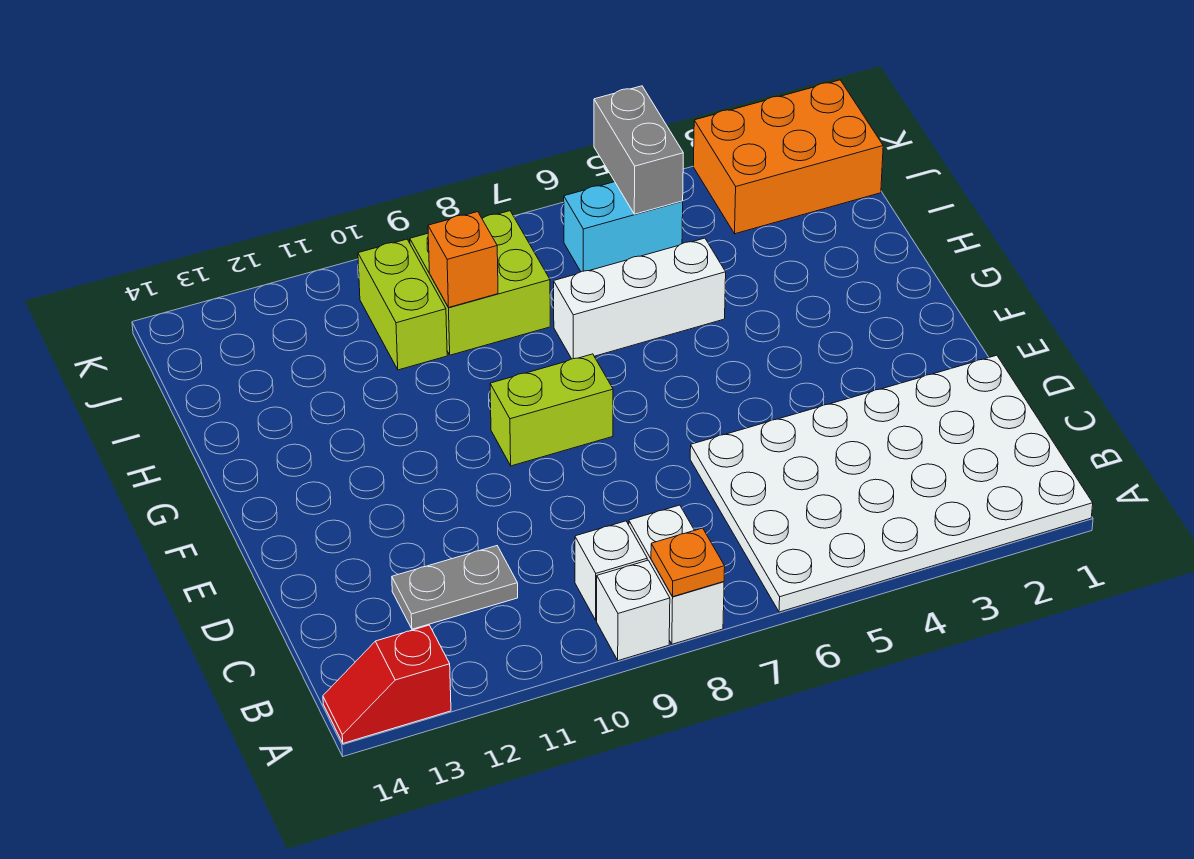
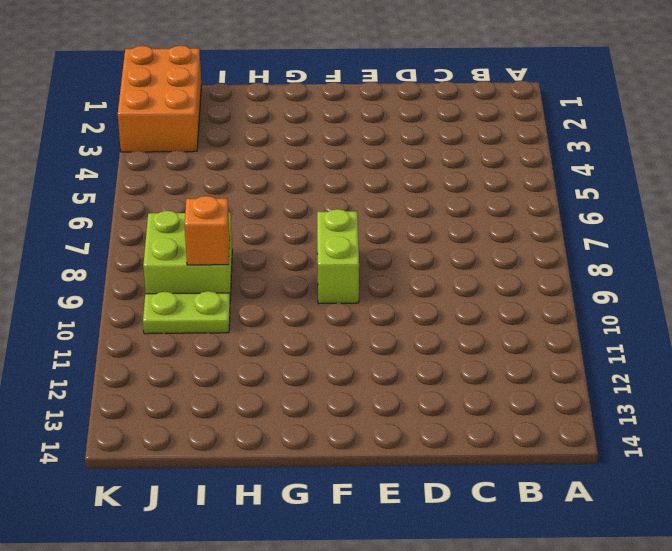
lime 1x2 plate [143,291,230,334] -> lime 1x2 brick [358,239,447,370]
none -> white 4x6 plate [690,355,1093,612]
none -> white 1x2 brick [629,505,724,644]
none -> white 1x1 brick [597,560,670,661]

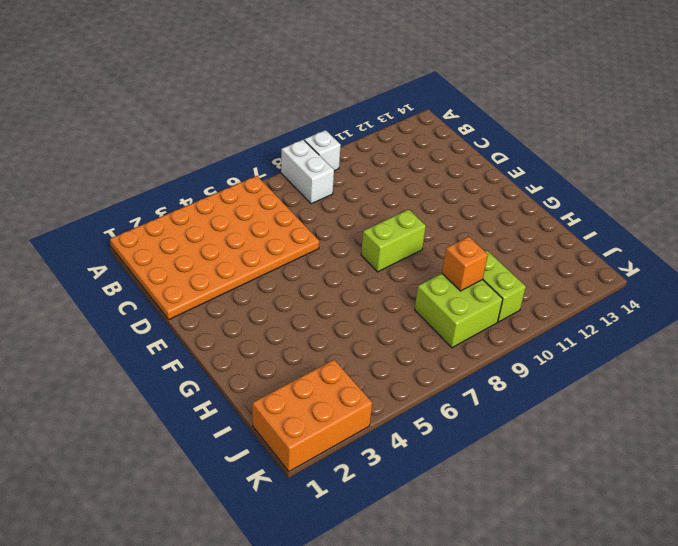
orange 4x6 plate [110,176,319,319] -> white 4x6 plate [690,355,1093,612]
none -> red 1x2 slope [323,625,451,743]
none -> white 1x1 brick [575,521,647,621]
none -> grey 1x2 plate [392,546,518,629]

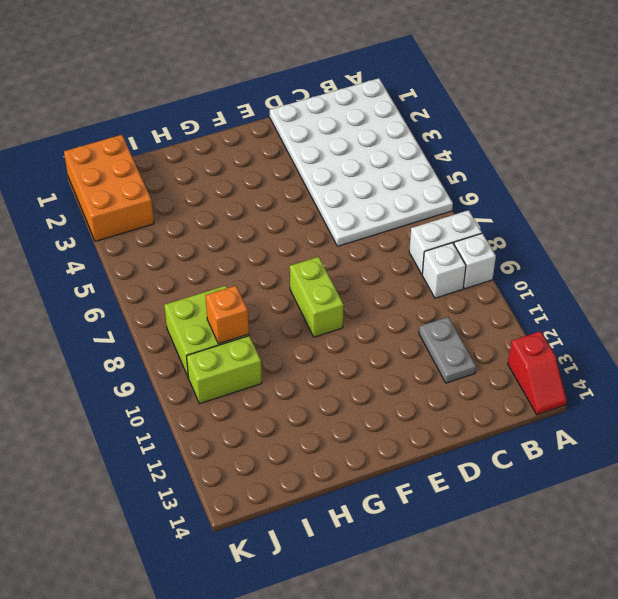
none -> white 1x3 brick [554,238,726,359]
none -> cyan 1x2 brick [564,182,683,272]
none -> orange 1x1 plate [651,528,725,597]

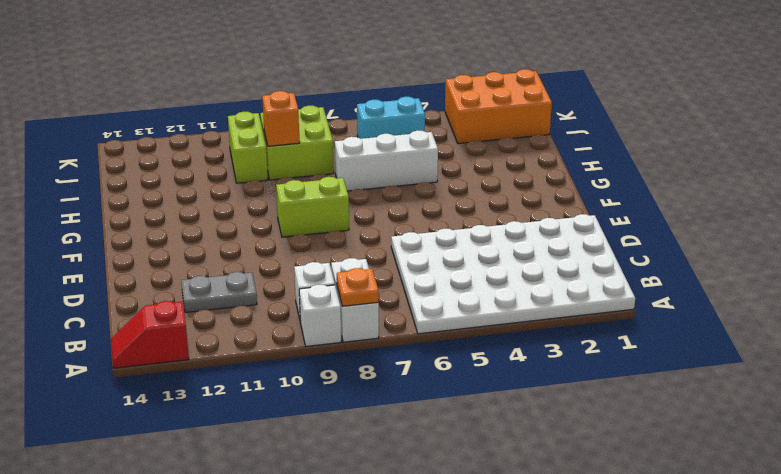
none -> grey 1x2 brick [594,86,683,214]

